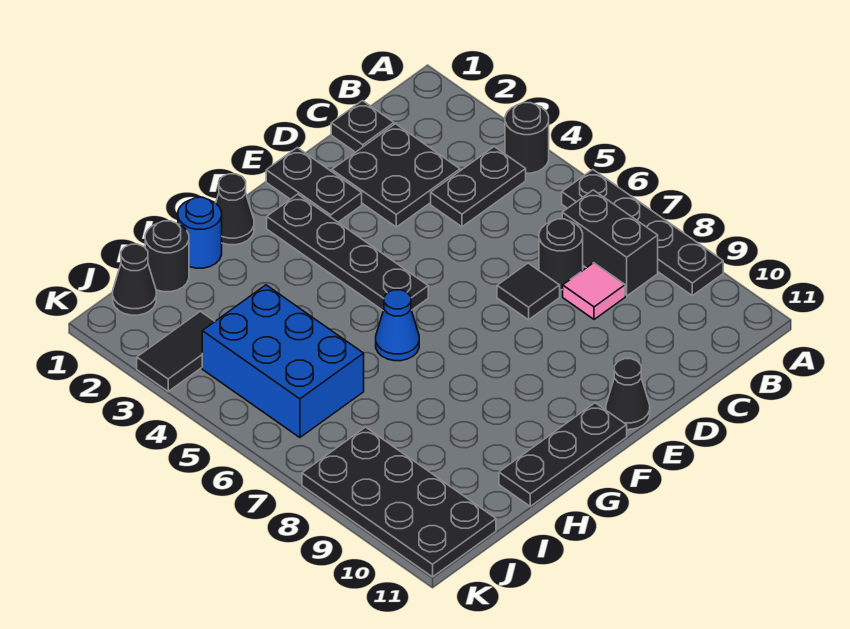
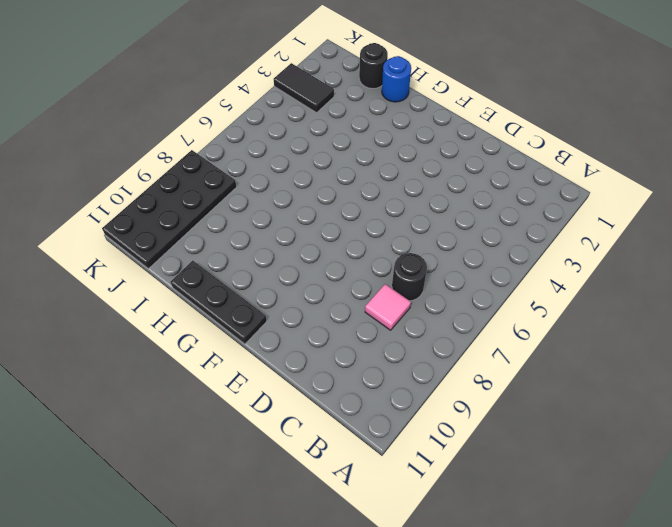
none -> black 1x1 round brick [505,103,549,173]
none -> black 1x4 plate [562,170,723,296]
none -> black 1x2 plate [431,147,526,227]

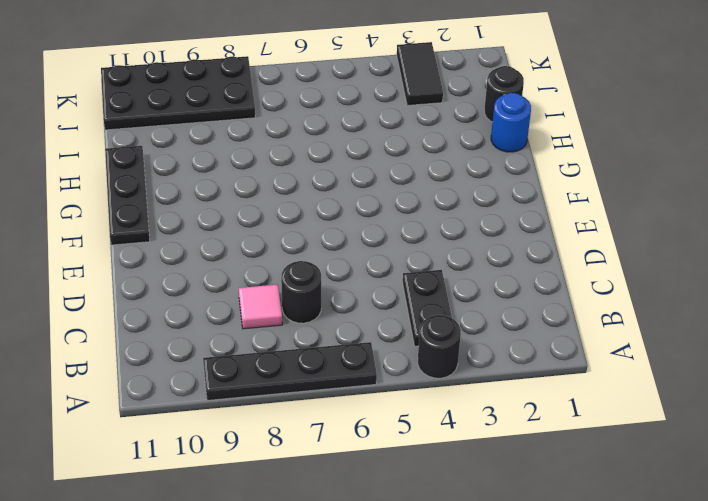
none -> black 1x2 brick [562,190,658,296]
none -> black 1x1 plate [331,101,394,152]
none -> black 2x2 plate [332,124,460,227]

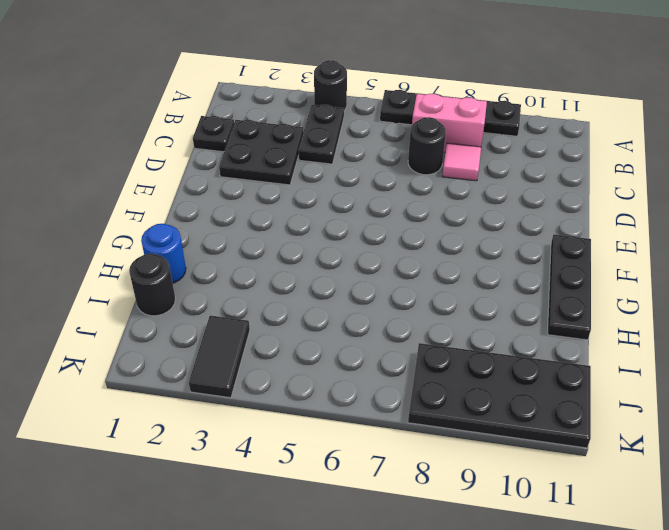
pink 1x2 brick [412,94,487,152] -> black 1x2 brick [562,190,658,296]
none -> black 1x1 tile [497,263,560,320]
none -> black 1x2 plate [266,148,362,222]
none -> black 1x1 cone [606,359,650,430]

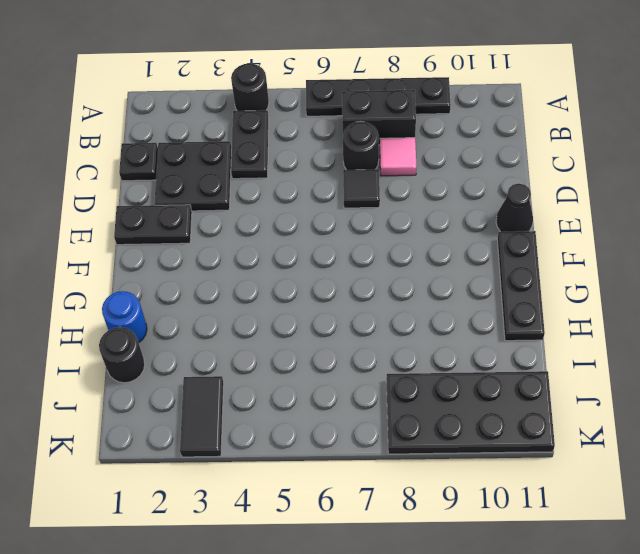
none -> black 1x4 plate [267,194,428,310]
none -> black 1x1 cone [216,174,254,245]
none -> blue 1x1 cone [376,290,419,361]

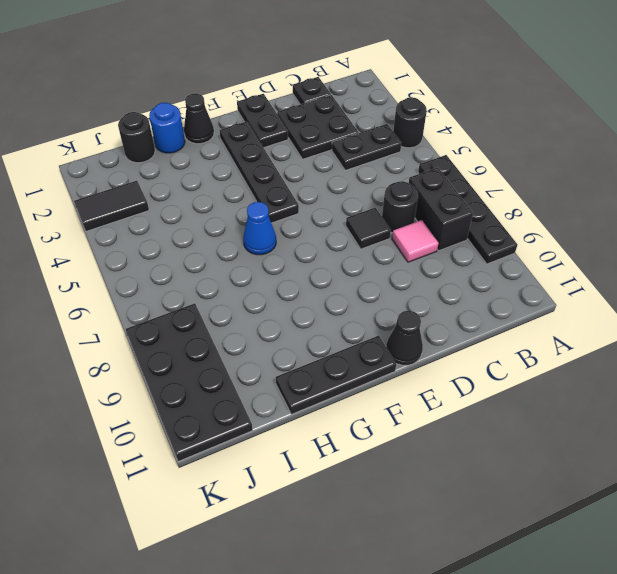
none -> blue 2x3 brick [202,285,364,437]
none -> black 1x1 cone [113,244,156,315]

